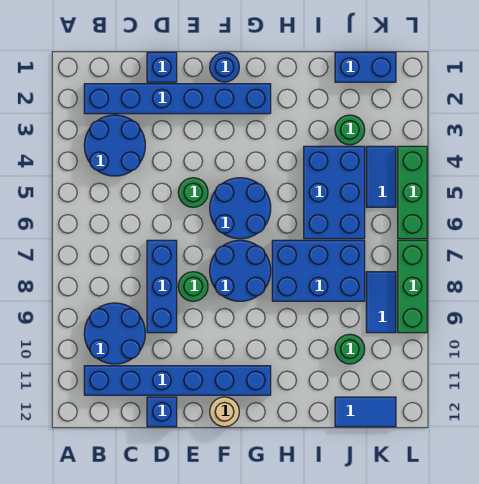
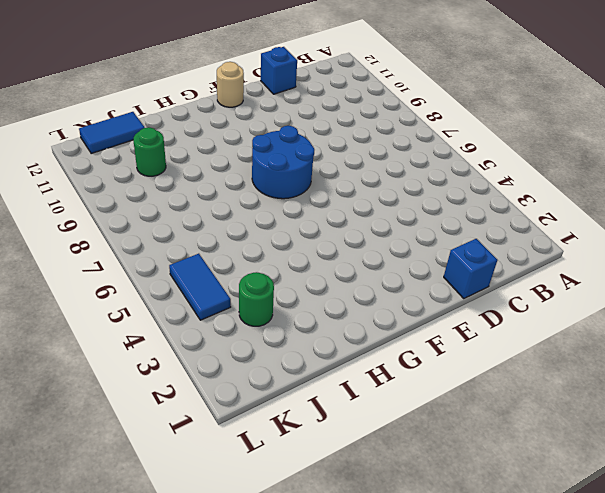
none -> blue 1x6 brick [84,84,271,114]
none -> blue 2x2 round brick [84,115,145,176]
none -> blue 2x2 round brick [84,303,145,364]

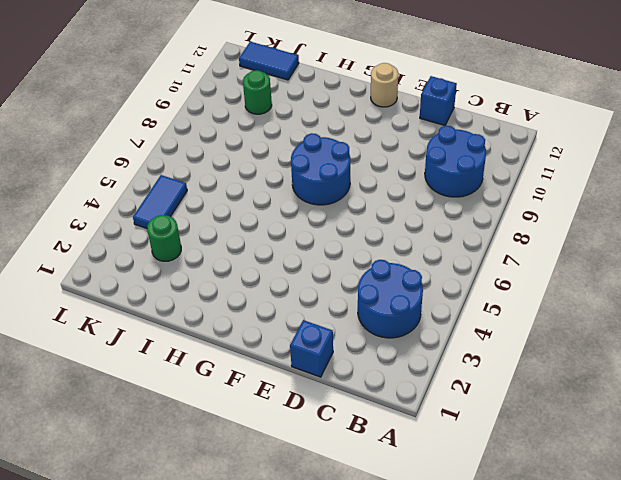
none -> blue 1x6 brick [84,84,271,114]
none -> blue 1x6 brick [84,366,271,395]
none -> blue 1x3 brick [147,240,177,333]

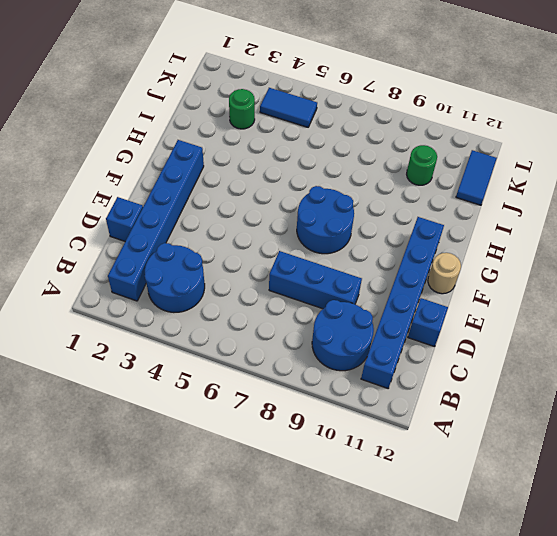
none -> green 1x1 round brick [178,178,208,207]
none -> green 1x1 round brick [178,272,208,301]
none -> blue 1x1 round brick [210,52,239,82]

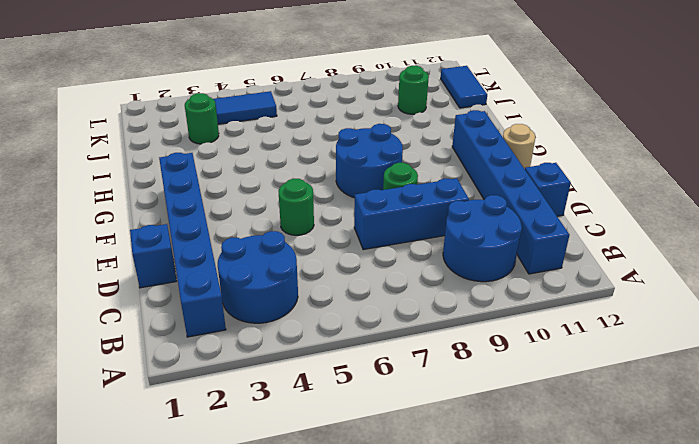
none -> blue 1x1 round brick [210,52,239,82]
none -> blue 2x2 round brick [210,178,271,239]
none -> blue 2x3 brick [272,240,365,301]

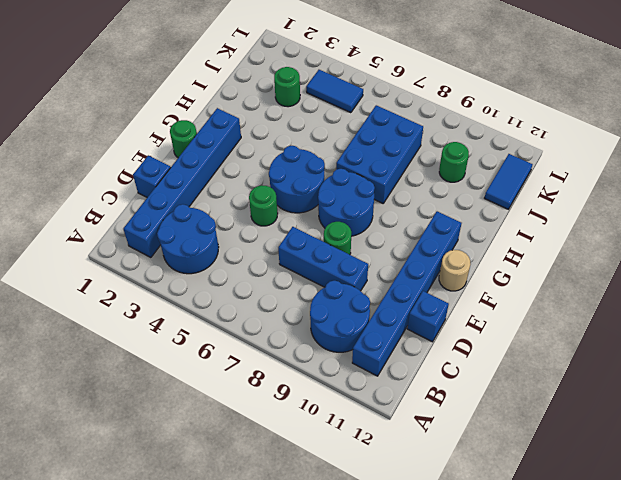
green 1x1 round brick [170,120,197,158] -> blue 1x1 round brick [210,52,239,82]
none -> blue 2x3 brick [304,146,365,239]
none -> blue 1x2 brick [335,52,396,82]
none -> blue 1x2 tile [366,272,396,333]

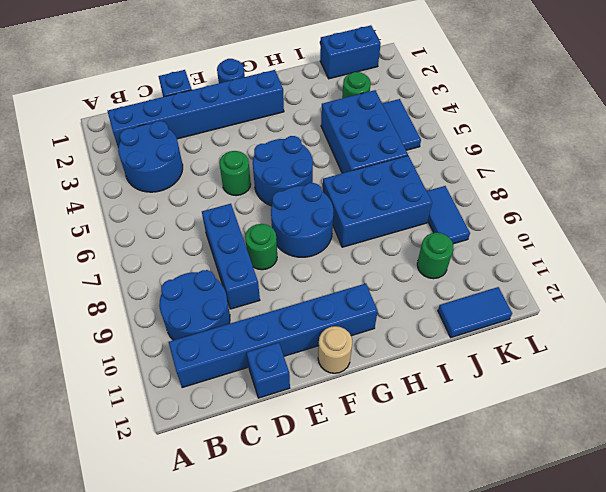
none -> green 1x3 brick [398,146,427,239]
none -> green 1x3 brick [398,240,427,333]

